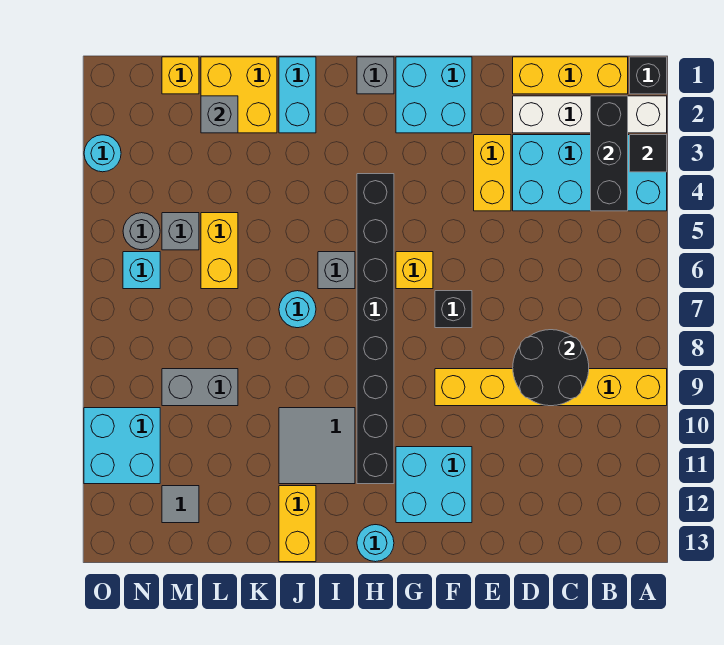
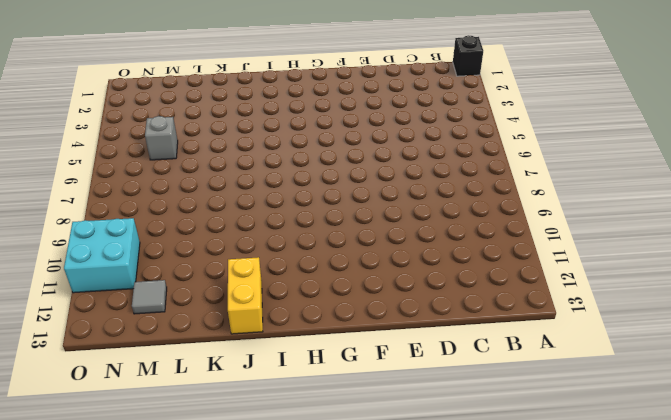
none -> white 1x4 brick [513,96,667,133]
none -> cyan 2x4 brick [513,135,667,211]
none -> yellow 1x6 brick [435,369,667,406]
none -> yellow 1x3 brick [513,57,628,94]

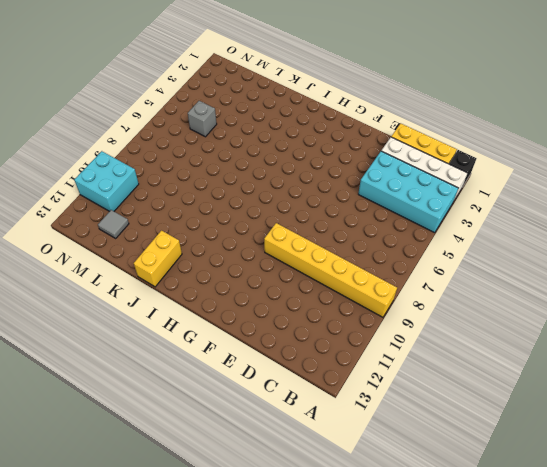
none -> yellow 1x2 brick [474,135,511,211]
none -> cyan 2x2 brick [396,57,472,133]
none -> black 1x1 brick [435,291,472,328]
none -> cyan 2x2 brick [396,447,472,523]

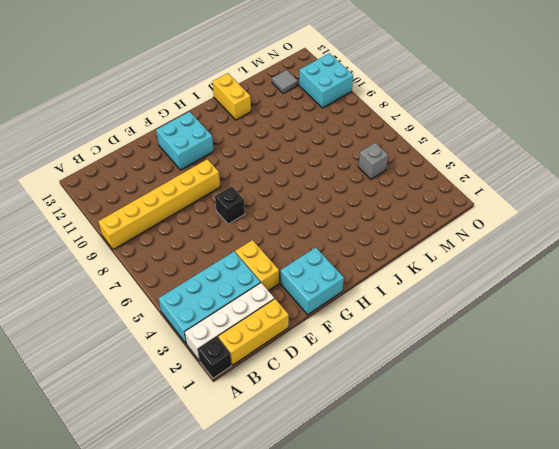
none -> yellow 1x1 brick [396,252,433,289]
none -> grey 1x1 brick [357,57,394,94]
none -> black 1x8 brick [357,174,394,484]
none -> cyan 1x1 round brick [357,525,394,562]

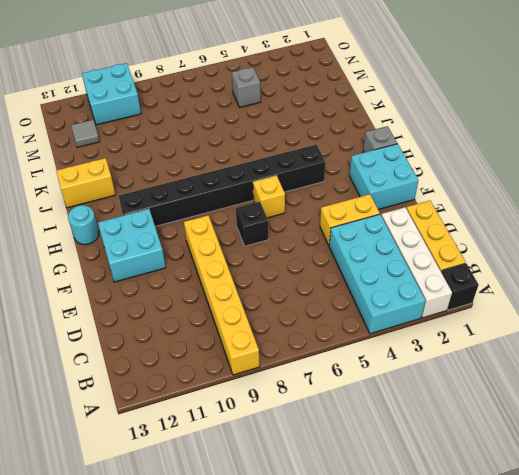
none -> grey 1x1 brick [318,252,355,289]
none -> grey 2x2 tile [279,408,355,484]
none -> cyan 1x2 brick [279,57,316,133]
none -> cyan 1x1 round brick [279,291,316,328]

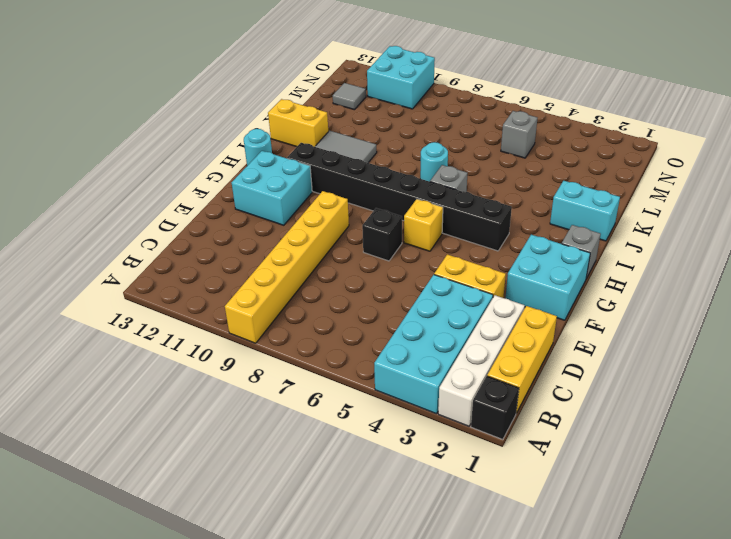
none -> yellow 2x2 brick [201,57,277,133]
none -> yellow 1x2 brick [201,213,238,289]
none -> grey 1x2 brick [162,369,238,406]
none -> yellow 1x1 brick [162,57,199,94]

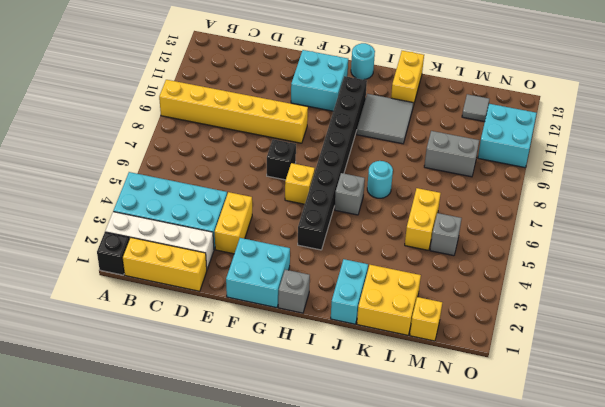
none -> grey 1x1 round brick [123,213,160,250]
none -> cyan 1x1 brick [123,252,160,289]
none -> cyan 1x1 round brick [84,135,121,172]
none -> black 1x1 tile [630,135,667,172]

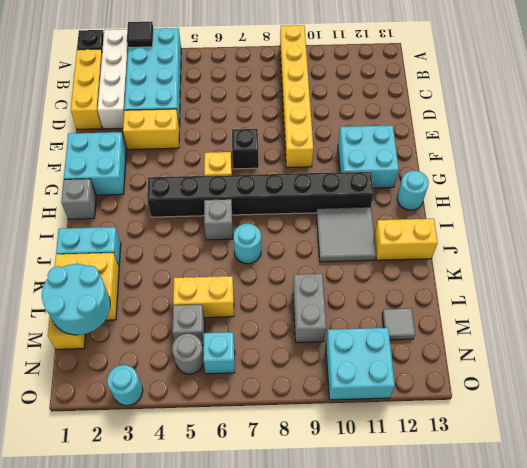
cyan 2x2 round brick [42,264,110,335] -> grey 1x1 brick [201,96,238,133]
none -> black 1x3 brick [591,96,628,211]
none -> black 2x2 round brick [513,330,589,406]

